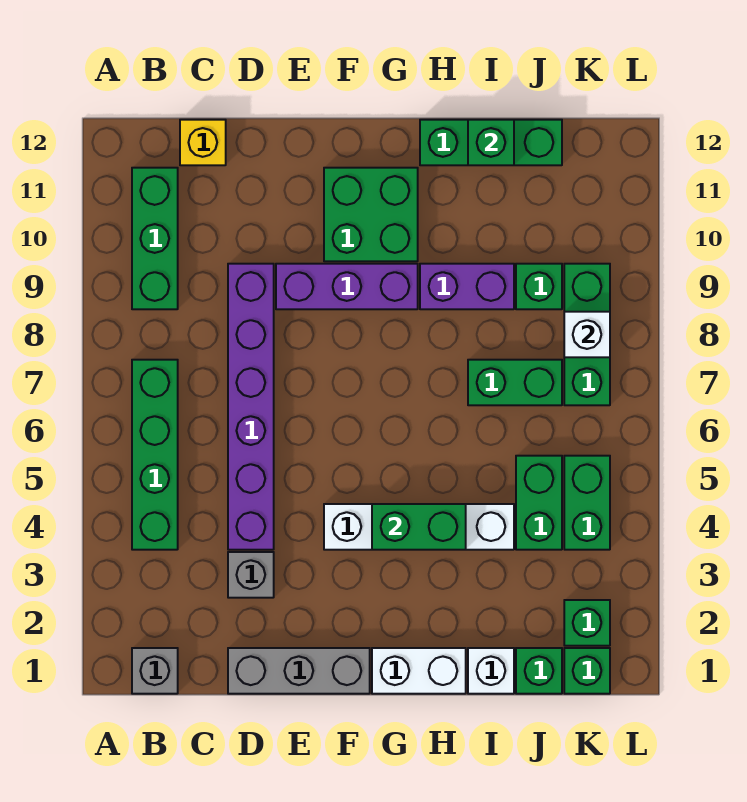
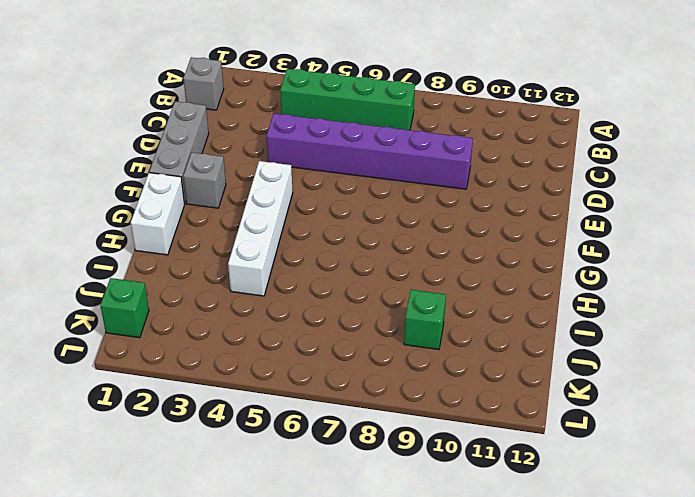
grey 1x1 brick [183,152,226,208] -> grey 1x1 brick moved to [228,552,274,598]
none -> green 1x3 brick [132,168,178,309]
none -> yellow 1x1 brick [180,120,226,165]
none -> purple 1x3 brick [276,264,418,309]

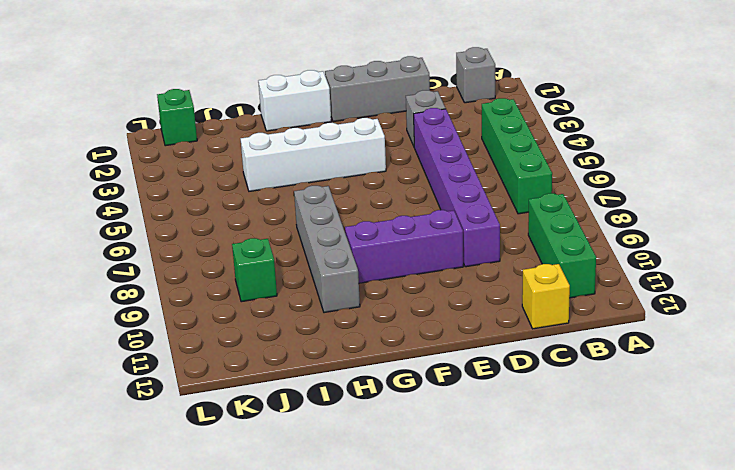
grey 1x4 brick [294,186,360,313] -> purple 1x2 brick [420,264,514,309]
none -> green 2x2 brick [324,168,418,261]
none -> green 1x3 brick [420,120,562,165]
none -> white 1x1 brick [468,648,514,694]

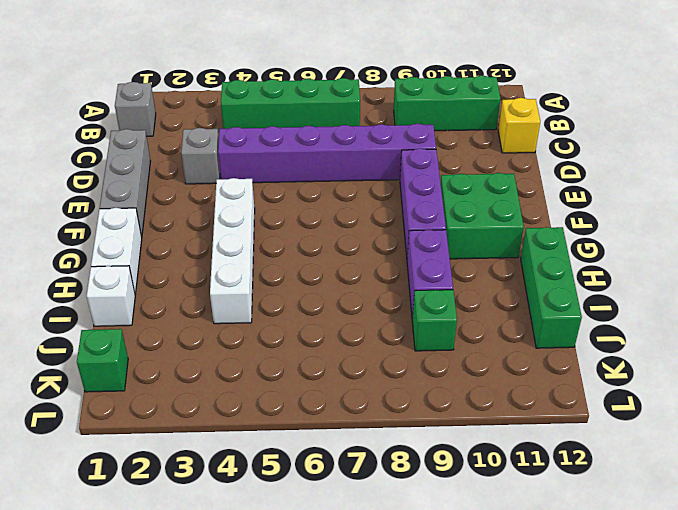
none -> green 1x2 brick [468,360,562,405]
none -> green 1x1 brick [516,648,562,694]
none -> green 1x2 brick [516,456,562,550]

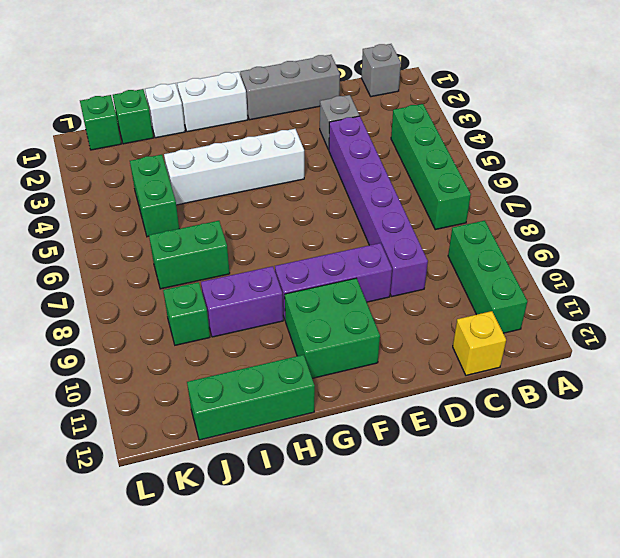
none -> green 1x1 brick [564,600,610,646]
none -> green 1x2 brick [564,456,610,550]
none -> green 1x3 brick [564,264,610,405]

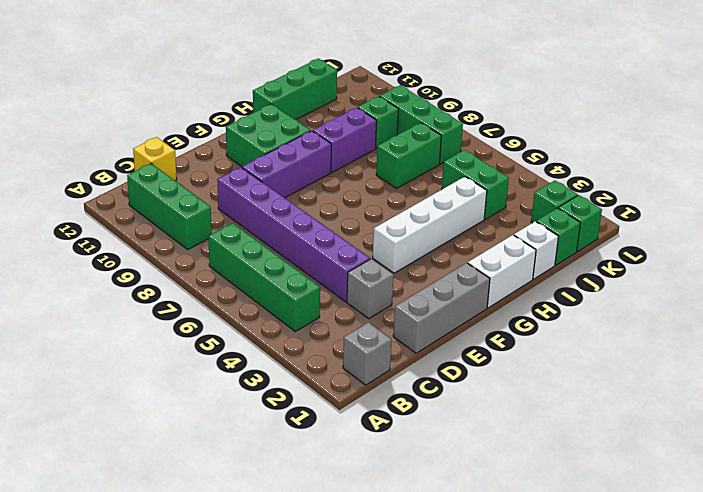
none -> green 1x2 brick [564,456,610,550]
none -> green 1x2 brick [372,504,466,550]
none -> green 1x1 brick [468,120,514,165]

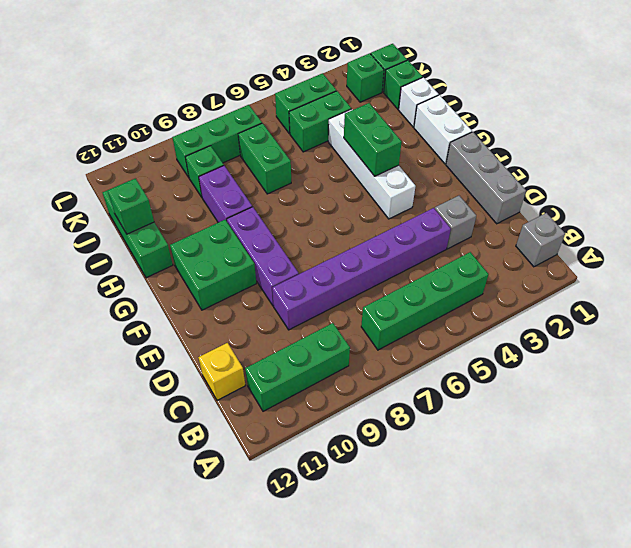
none -> white 1x1 brick [564,312,610,357]

